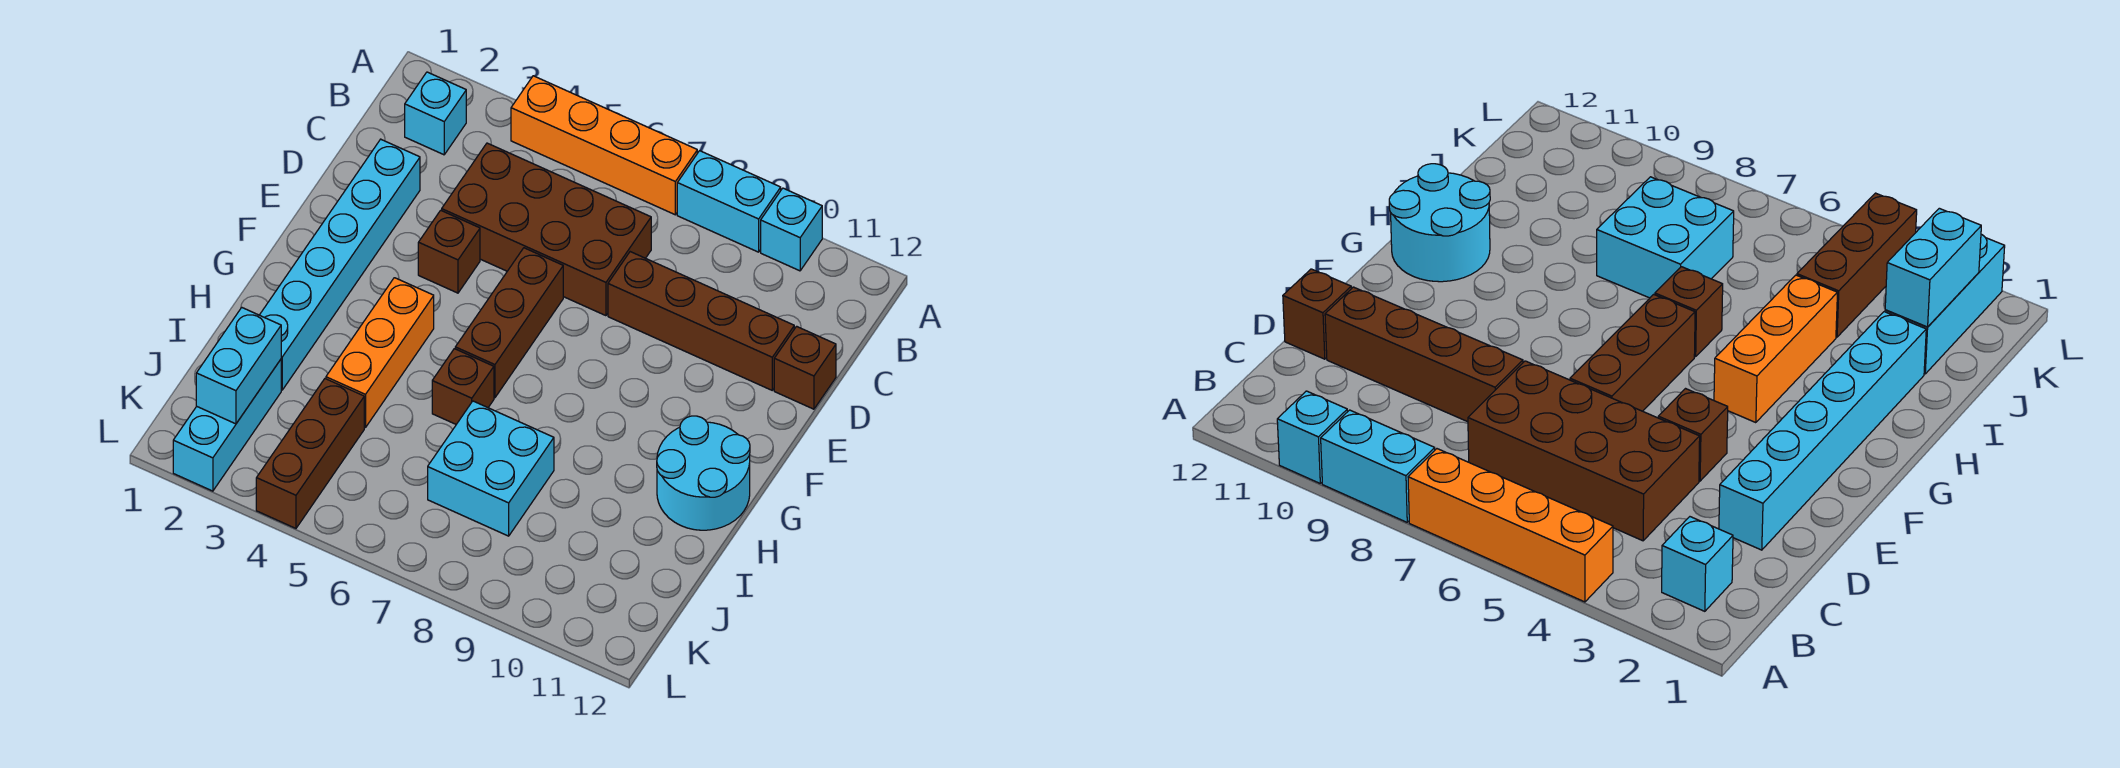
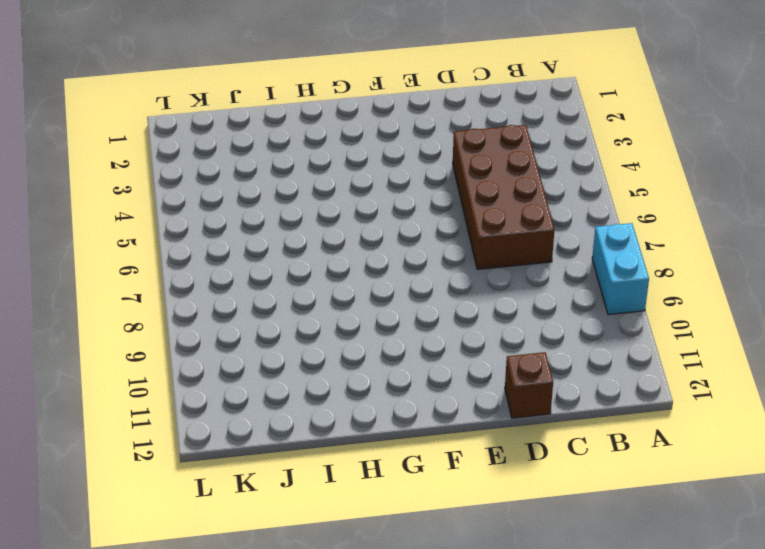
none -> orange 1x4 brick [511,76,697,215]
none -> cyan 1x1 brick [761,188,822,271]
none -> cyan 1x1 brick [405,72,466,155]

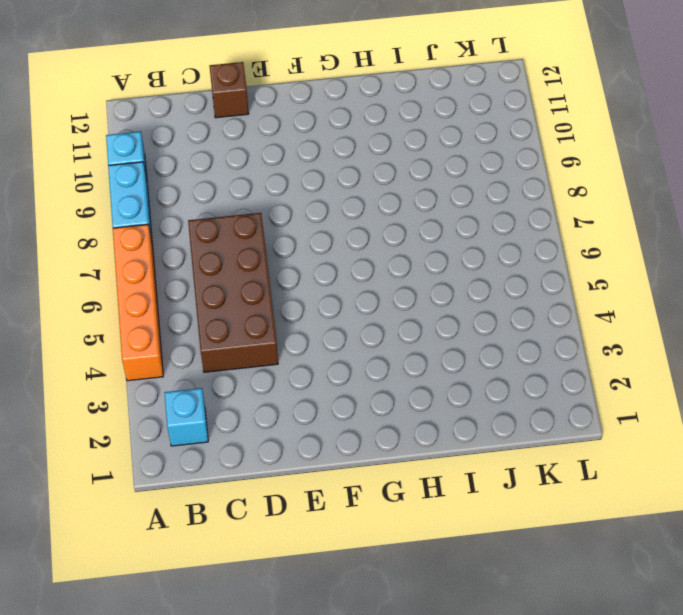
none -> cyan 1x6 brick [260,139,420,390]
none -> brown 1x4 brick [608,252,794,390]
none -> brown 1x1 brick [418,210,480,293]

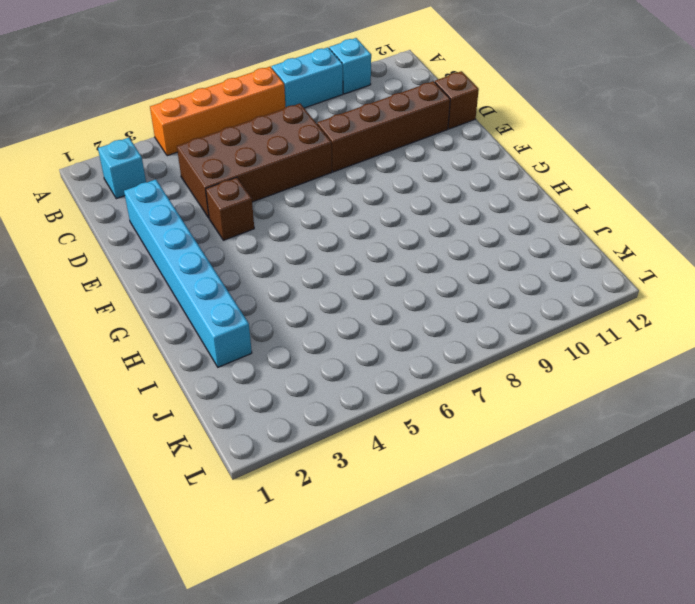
none -> brown 1x3 brick [455,248,563,398]
none -> orange 1x3 brick [326,278,434,428]
none -> cyan 2x2 round brick [657,416,750,530]

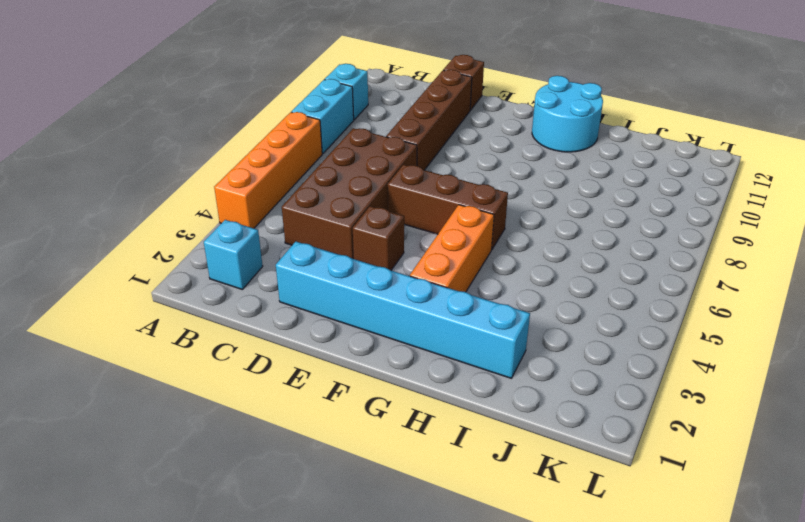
orange 1x3 brick [410,205,494,292] -> orange 1x3 brick turned to [326,278,434,428]
none -> brown 1x1 brick [432,349,494,424]
none -> cyan 2x2 brick [428,401,554,536]
none -> cyan 1x3 brick [173,360,281,491]

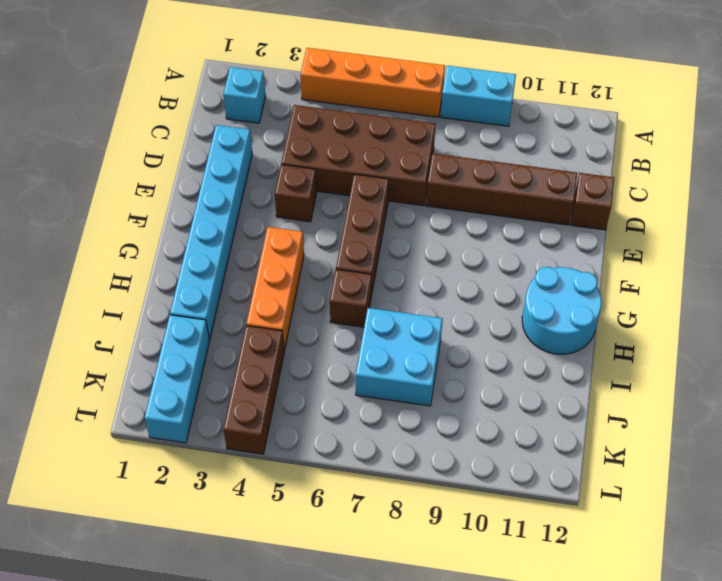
none -> cyan 1x1 brick [761,188,822,271]
none -> cyan 1x2 brick [196,308,281,424]

